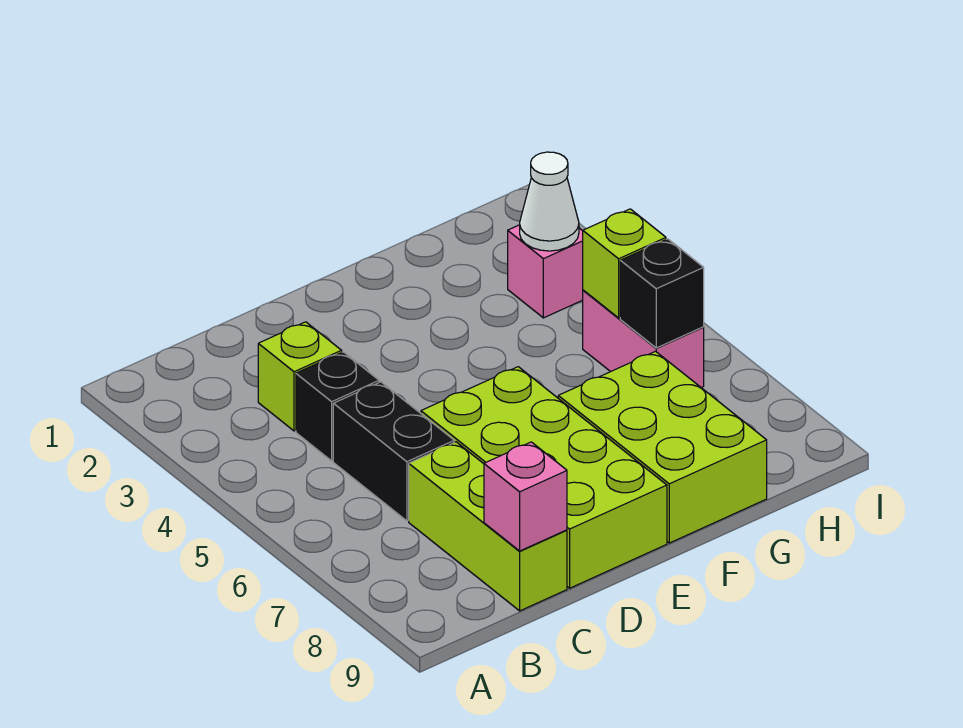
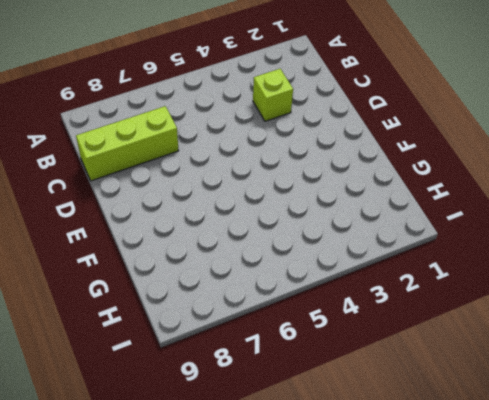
none -> black 1x1 brick [296,352,379,461]
none -> black 1x2 brick [333,382,454,521]
none -> lime 2x4 brick [421,367,667,588]

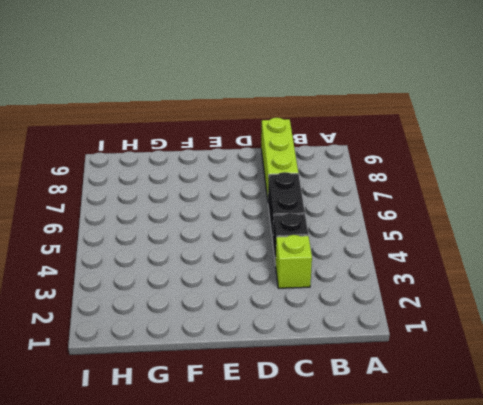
none -> lime 2x4 brick [421,367,667,588]
none -> lime 2x3 brick [558,351,767,543]
none -> pink 1x1 brick [508,225,583,318]

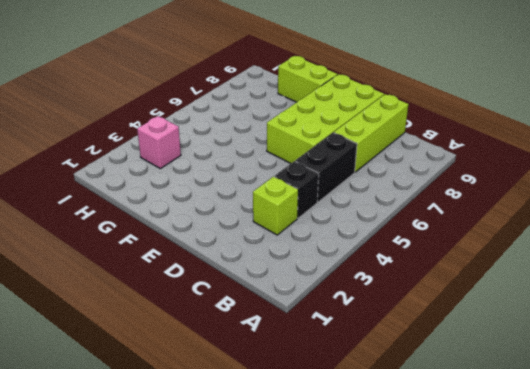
lime 1x2 brick [278,56,337,102] -> lime 2x3 brick [558,351,767,543]
none -> pink 1x2 brick [583,290,704,388]
none -> pink 1x1 brick [484,442,567,551]
none -> white 1x1 cone [520,152,579,251]

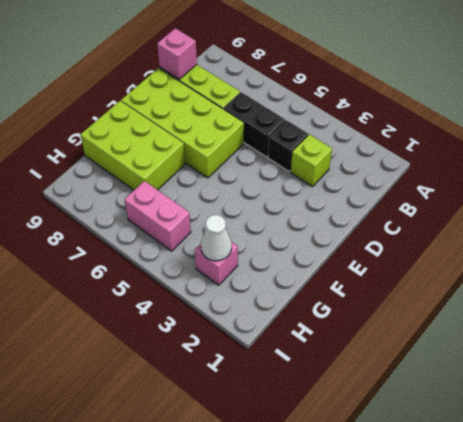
none -> lime 1x1 brick [583,209,666,318]
none -> black 1x1 brick [620,239,704,348]

